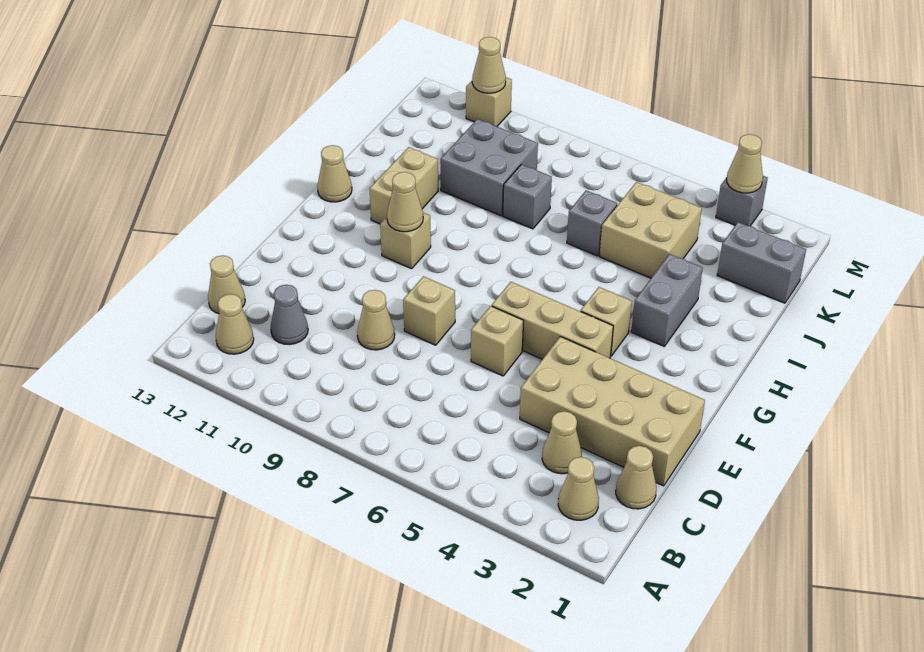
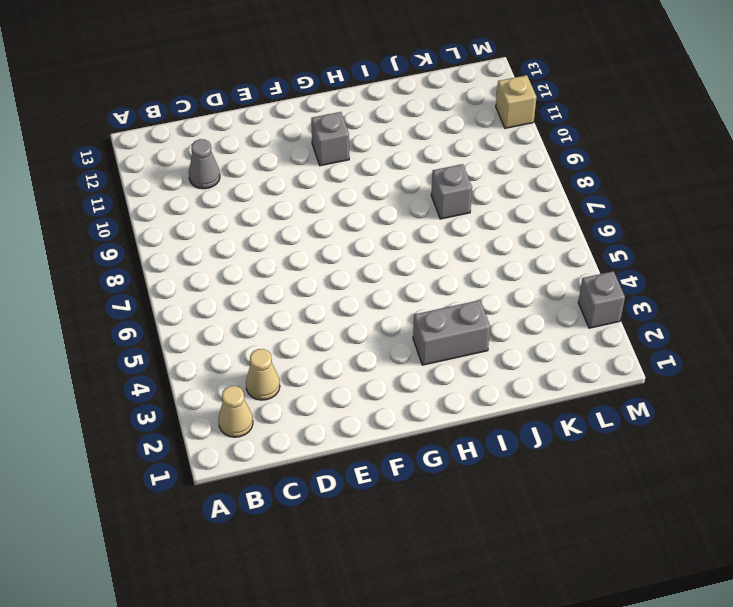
grey 1x1 brick [311,112,349,166] -> grey 1x1 brick moved to [567,190,617,256]
none -> tan 1x1 cone [216,294,254,354]
none -> tan 1x1 cone [616,446,656,509]
none -> tan 1x1 cone [208,255,245,314]

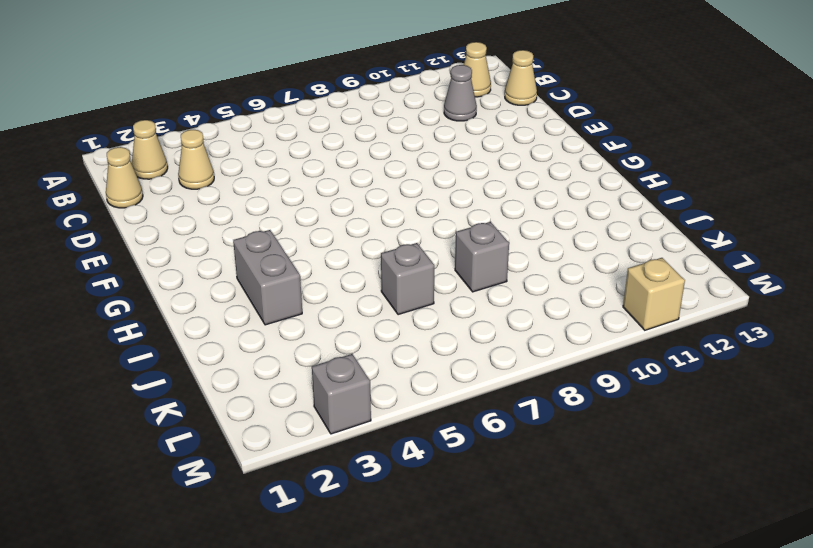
none -> tan 2x4 brick [520,337,705,486]
none -> tan 1x1 cone [357,290,395,350]
none -> tan 1x1 brick [471,306,523,376]

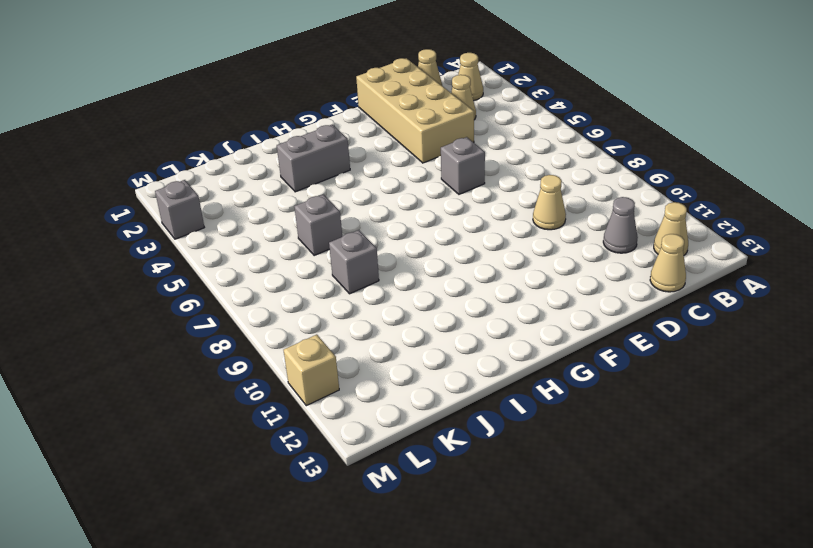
grey 1x1 brick [441,137,485,194] -> tan 1x1 brick [471,306,523,376]
none -> tan 1x1 brick [403,276,455,345]
none -> tan 1x3 brick [492,282,613,359]
none -> tan 1x1 brick [581,287,632,356]

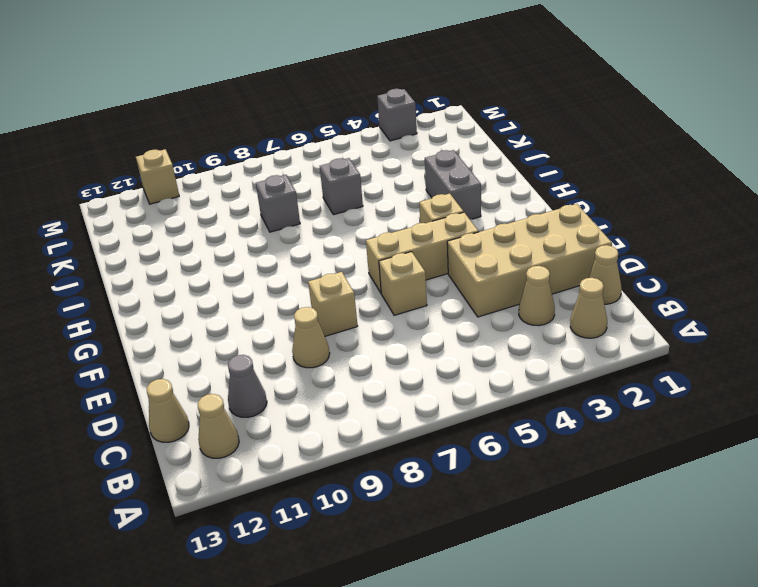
none -> tan 1x1 brick [380,213,431,269]
none -> tan 1x2 brick [369,147,438,224]
none -> tan 1x1 cone [317,145,352,202]

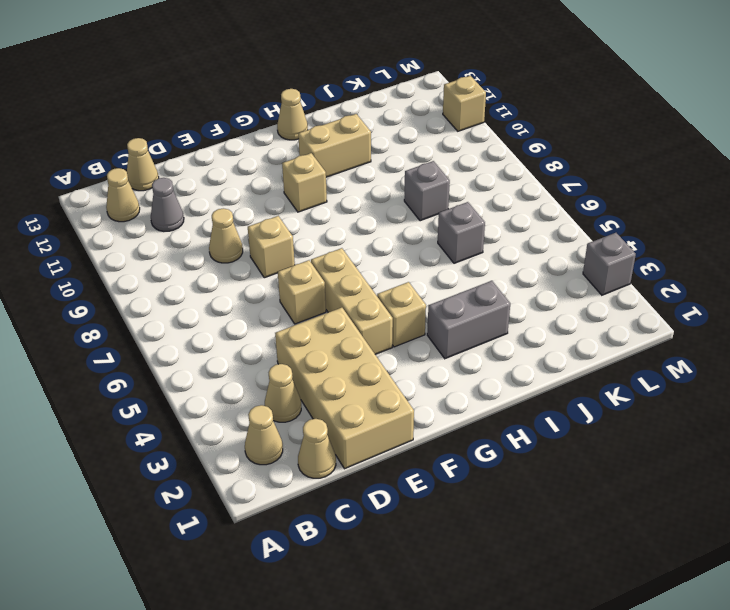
none -> tan 2x2 brick [599,182,702,278]
none -> grey 2x2 brick [440,119,538,216]
none -> grey 1x2 brick [717,222,806,303]

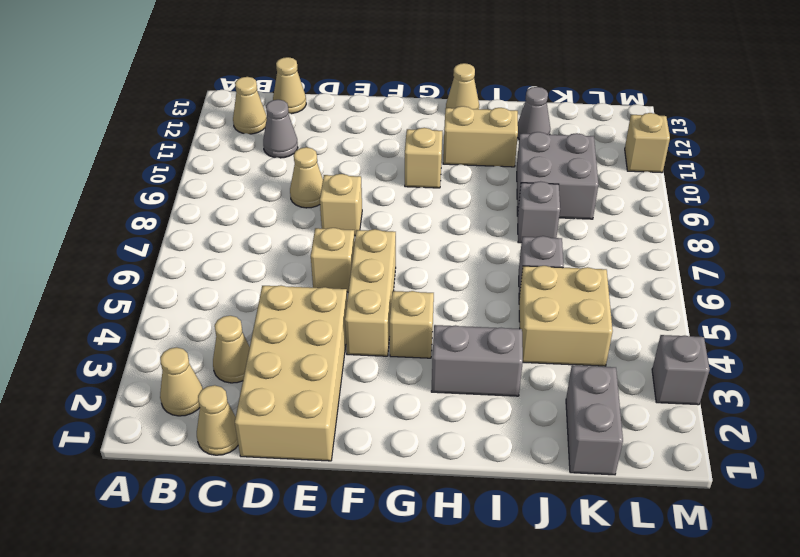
grey 1x1 cone [517,87,550,139] -> none
none -> tan 1x1 cone [387,172,423,232]
none -> tan 1x1 cone [727,134,763,193]
none -> tan 1x1 cone [472,37,506,93]

